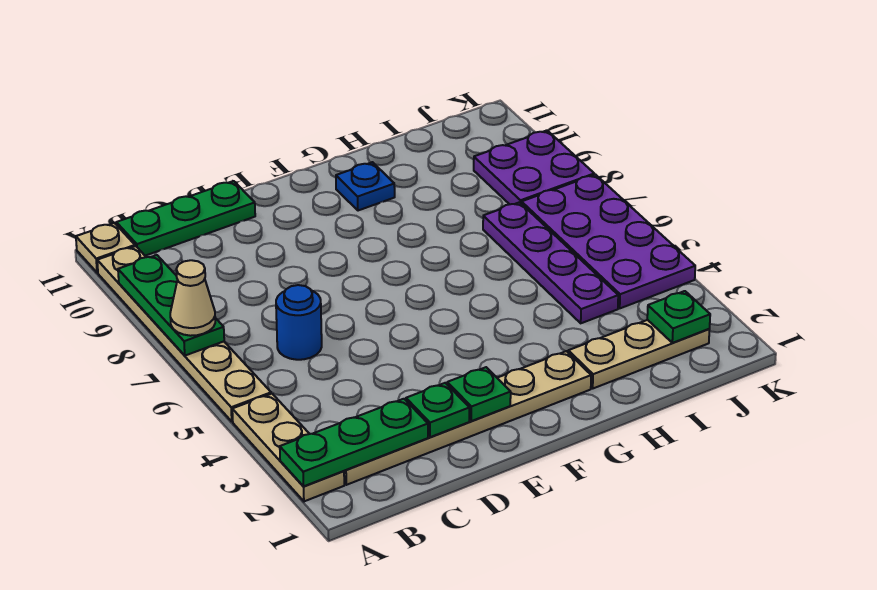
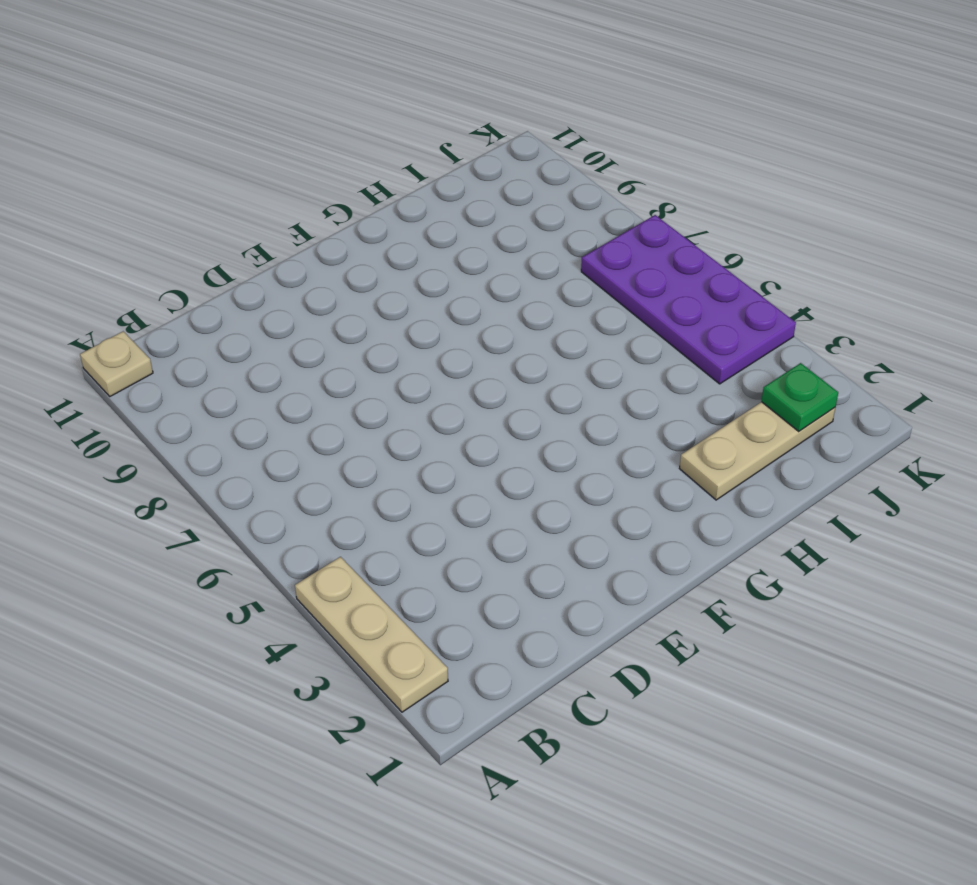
none -> tan 1x6 plate [97,246,271,422]
none -> tan 1x6 plate [344,351,591,485]
none -> green 1x3 plate [116,181,255,256]

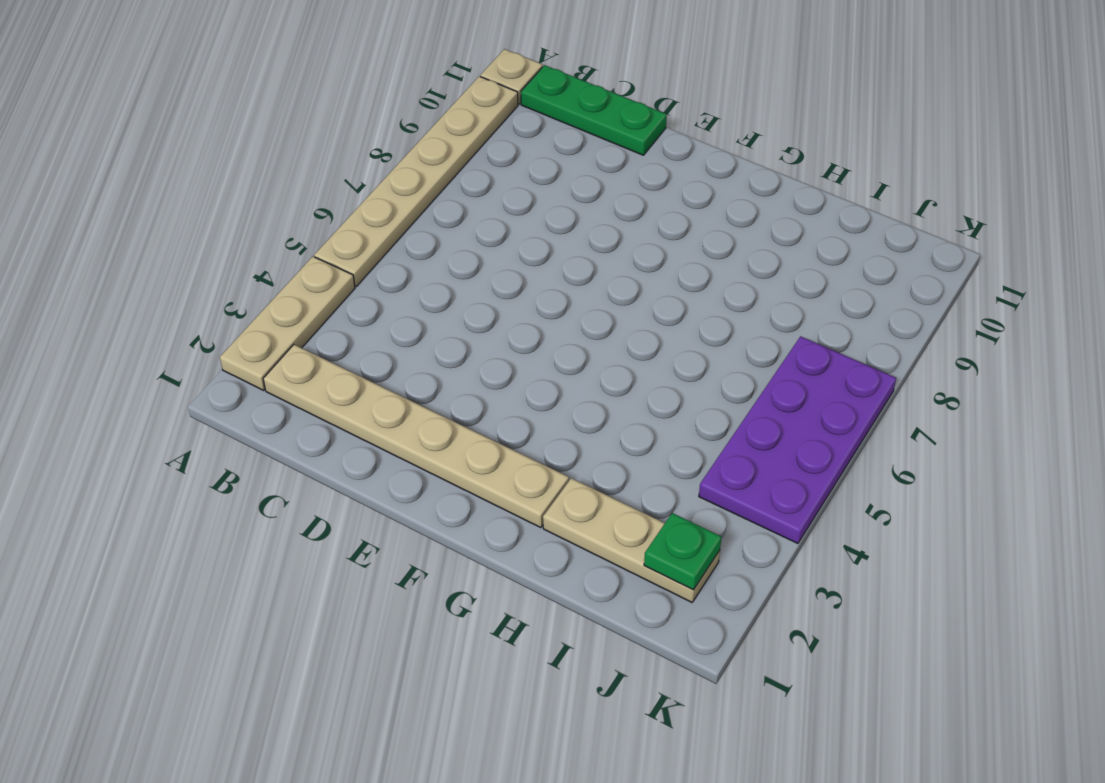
none -> blue 1x1 round brick [276,285,322,360]
none -> blue 1x1 plate [336,162,395,211]
none -> purple 1x4 plate [483,202,618,323]

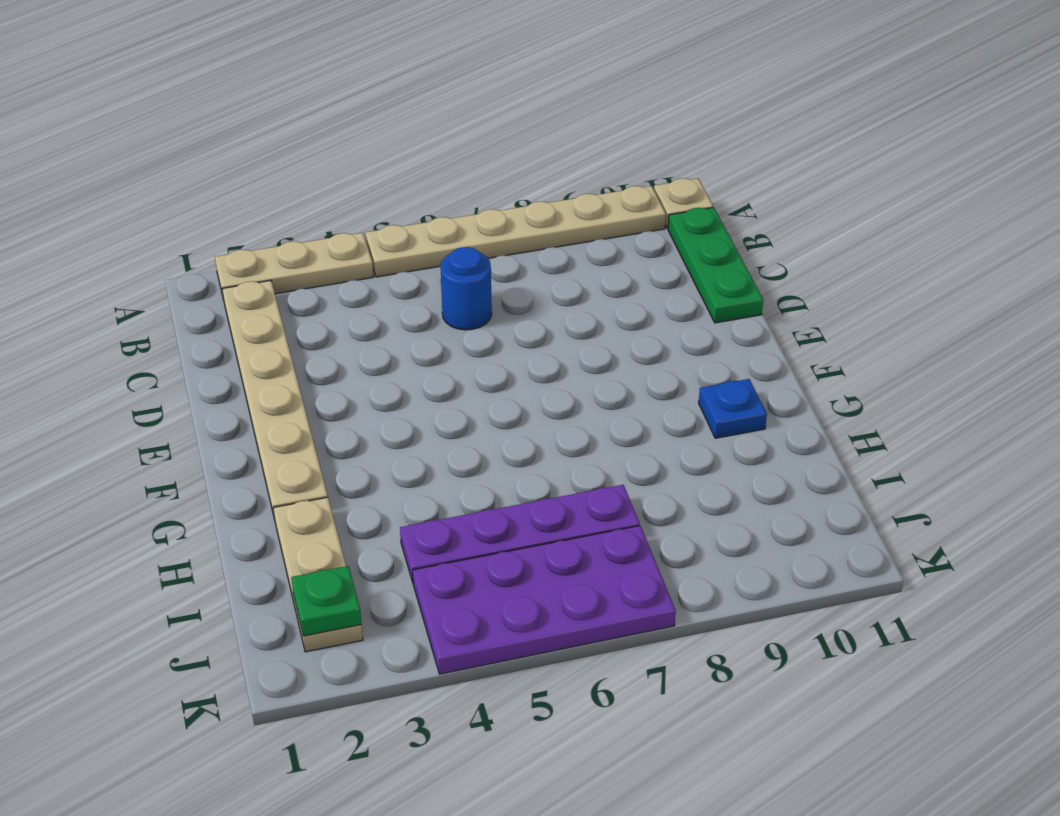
none -> purple 2x2 plate [474,130,594,204]
none -> green 1x3 plate [280,399,428,486]
none -> green 1x3 plate [118,255,224,356]

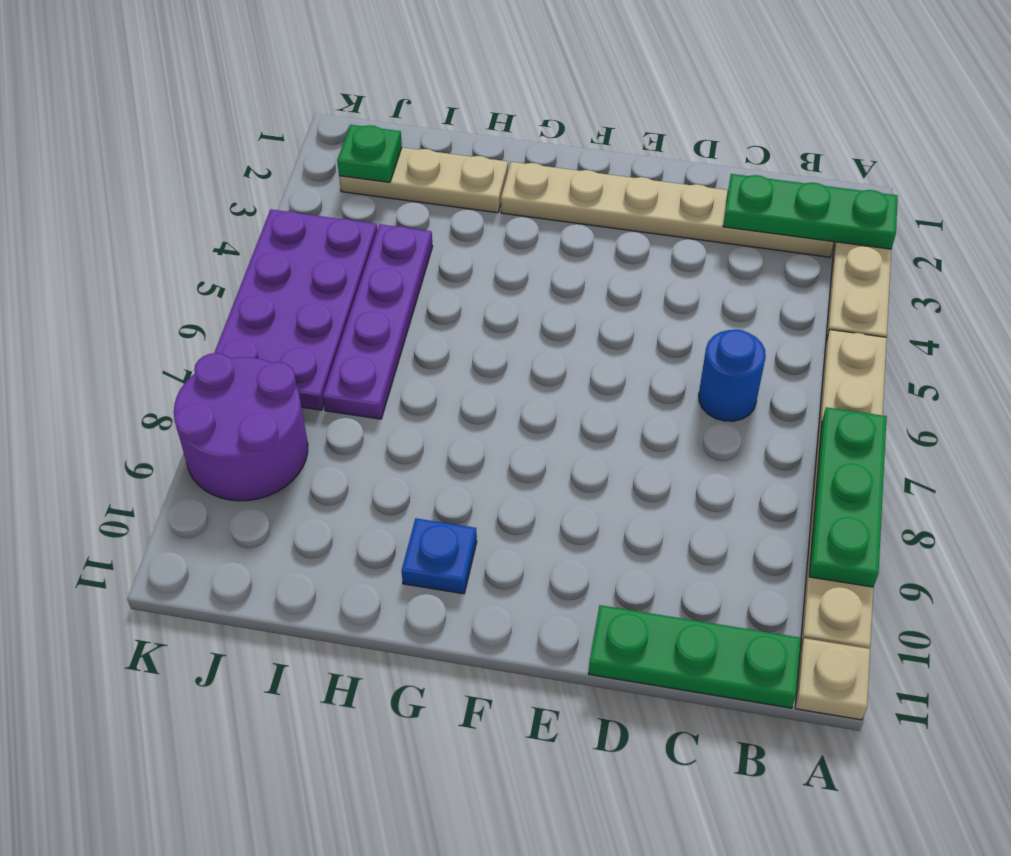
purple 2x2 round brick [174,353,308,501] -> purple 2x2 plate [474,130,594,204]
none -> green 1x1 plate [406,383,469,437]
none -> green 1x1 plate [447,367,511,421]
none -> tan 1x1 cone [170,260,215,336]

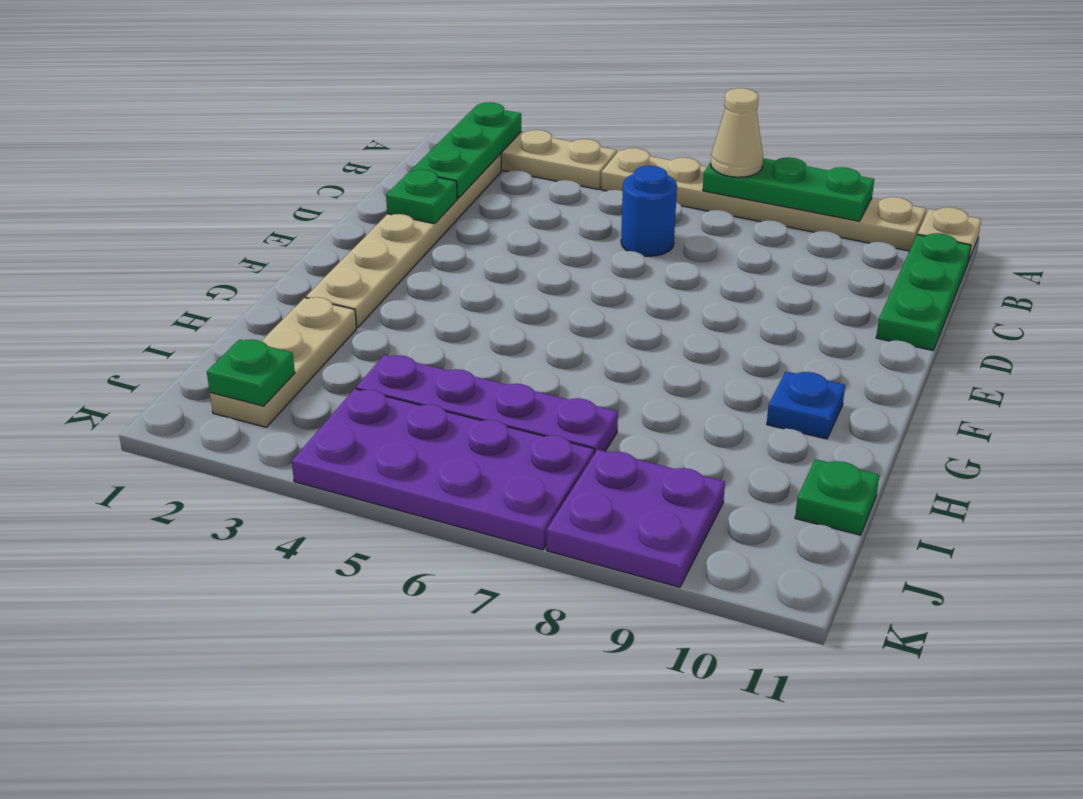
green 1x1 plate [795,459,879,535] -> green 1x1 plate moved to [447,367,511,421]

